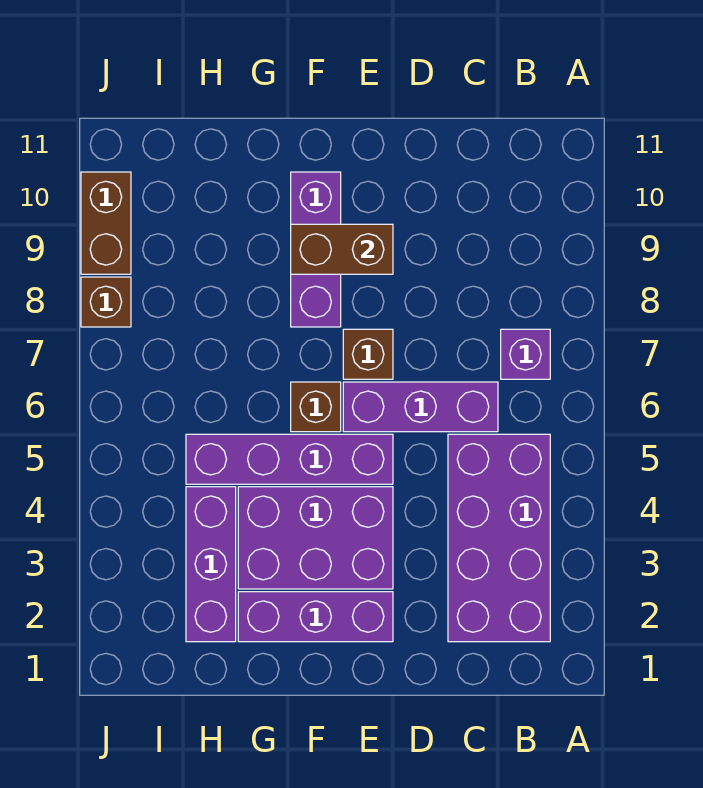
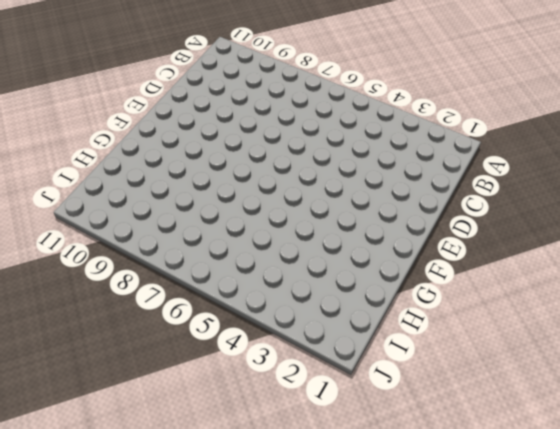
none -> purple 2x4 brick [448,434,550,642]
none -> purple 1x1 brick [501,329,550,379]
none -> purple 1x3 brick [343,382,498,432]

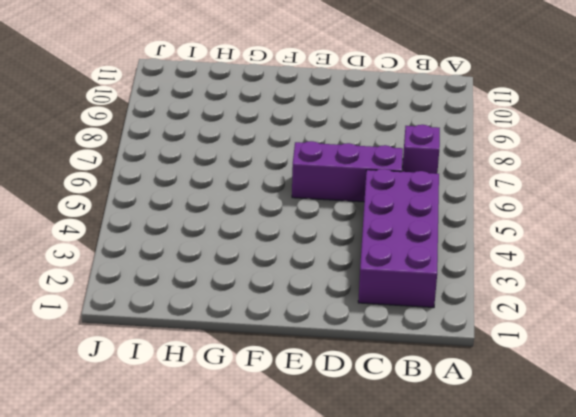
none -> purple 1x3 brick [238,592,393,642]
none -> purple 2x3 brick [238,487,393,589]
none -> purple 1x4 brick [186,434,393,484]

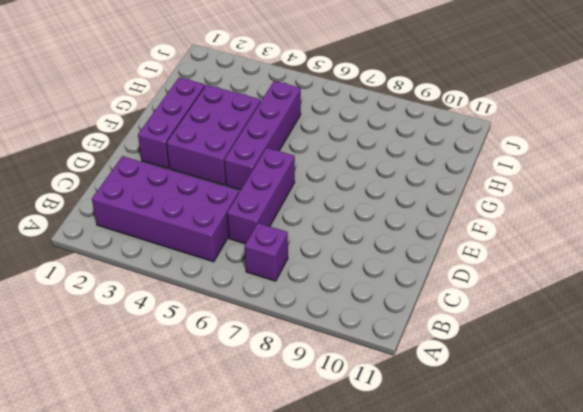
none -> brown 1x1 brick [343,329,393,379]
none -> brown 1x1 brick [291,382,341,432]
none -> purple 1x3 brick [291,172,341,327]

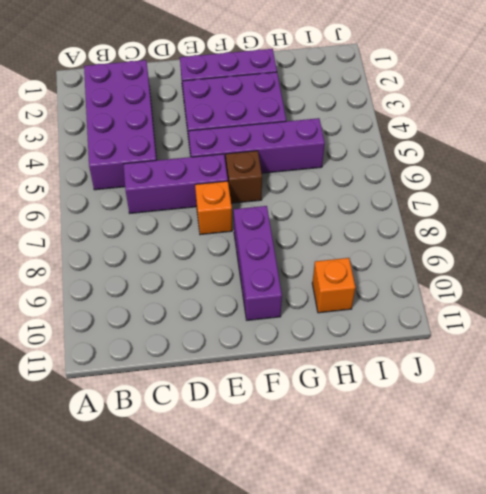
orange 1x1 brick [195,181,232,235] -> brown 1x1 brick [343,329,393,379]
orange 1x1 brick [312,258,355,313] -> none
none -> purple 1x1 brick [501,329,550,379]
none -> purple 1x3 brick [186,487,236,642]
none -> brown 1x1 brick [81,277,131,327]

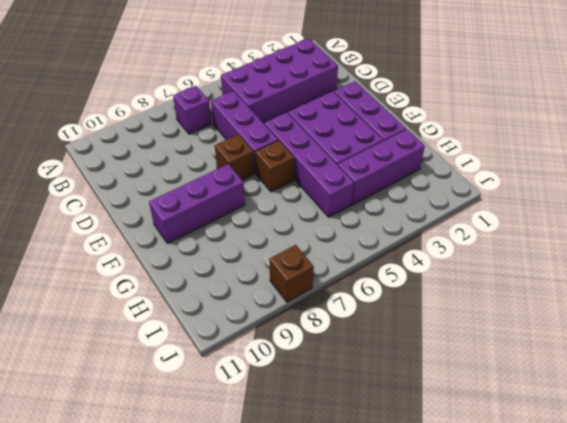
none -> brown 1x2 brick [81,172,131,274]
none -> brown 1x2 brick [291,224,393,274]

